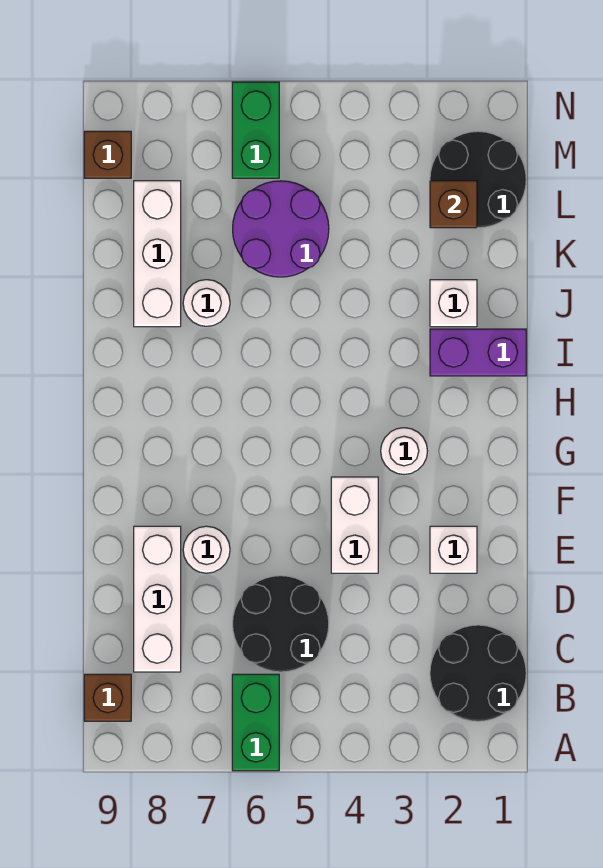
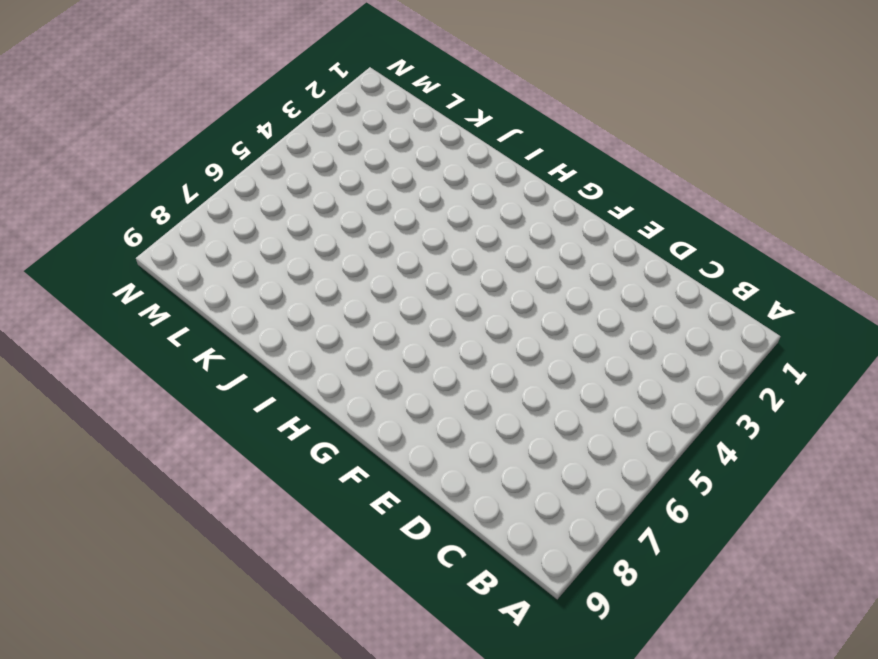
none -> green 1x2 brick [232,674,279,771]
none -> black 2x2 round brick [430,625,526,721]
none -> brown 1x1 brick [84,674,131,721]

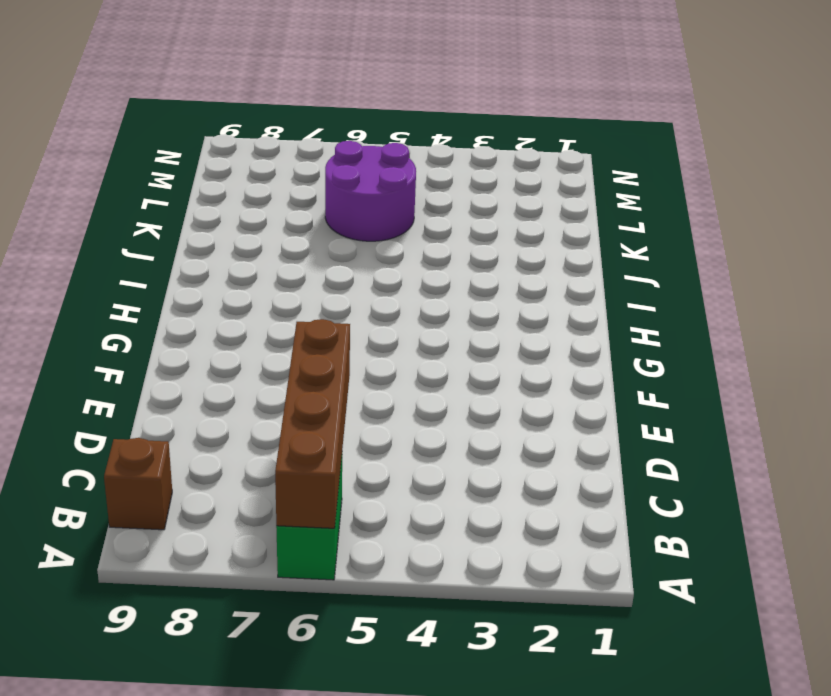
brown 1x4 brick [275,319,350,528] -> none
none -> black 2x2 round brick [430,625,526,721]
none -> black 2x2 round brick [233,576,329,672]
none -> white 1x3 brick [134,526,181,672]

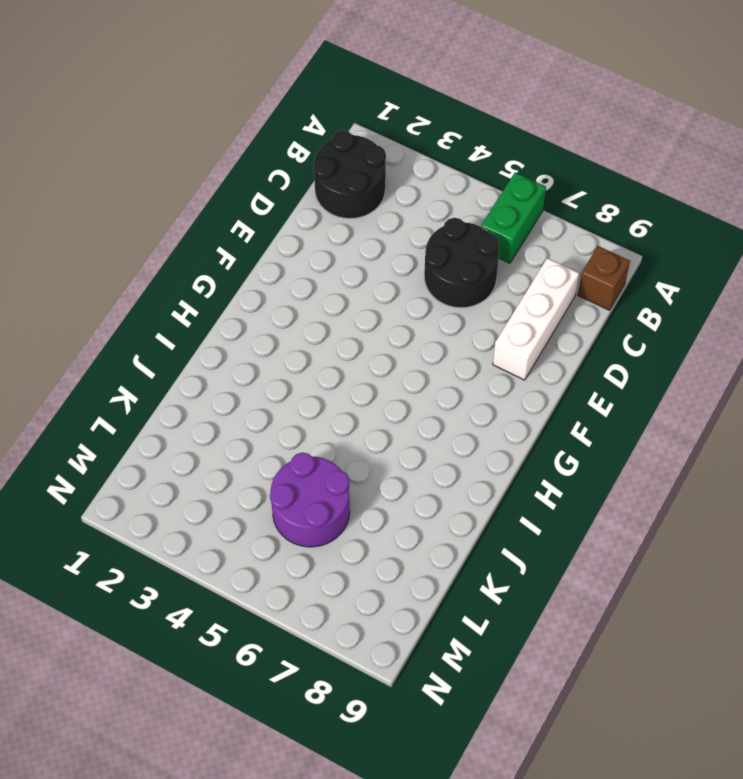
none -> white 1x1 brick [430,526,477,573]
none -> white 1x2 brick [331,477,378,573]
none -> white 1x1 round brick [183,526,230,573]

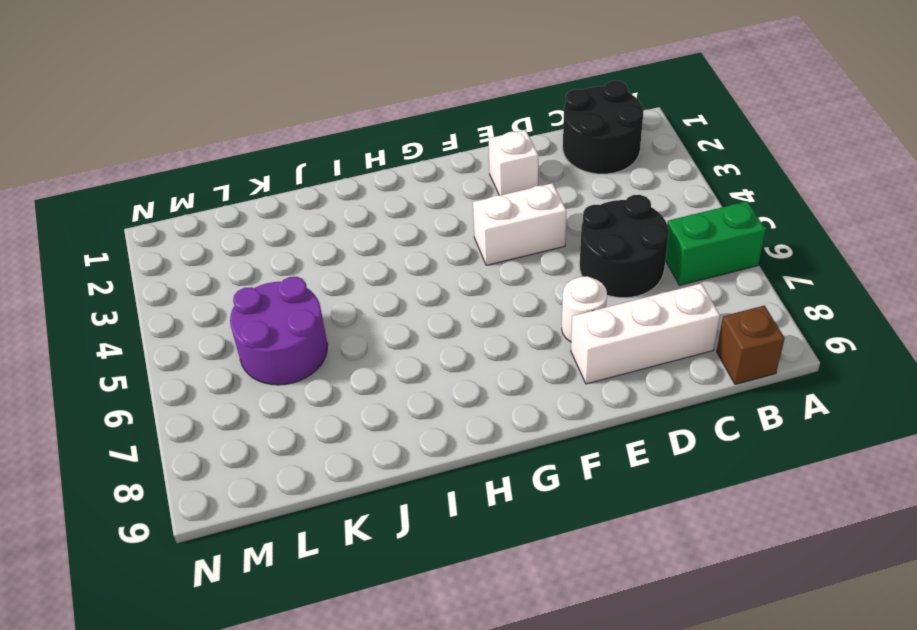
none -> white 1x1 round brick [381,428,427,475]
none -> purple 1x2 brick [430,329,526,376]
none -> white 1x1 brick [430,280,477,327]

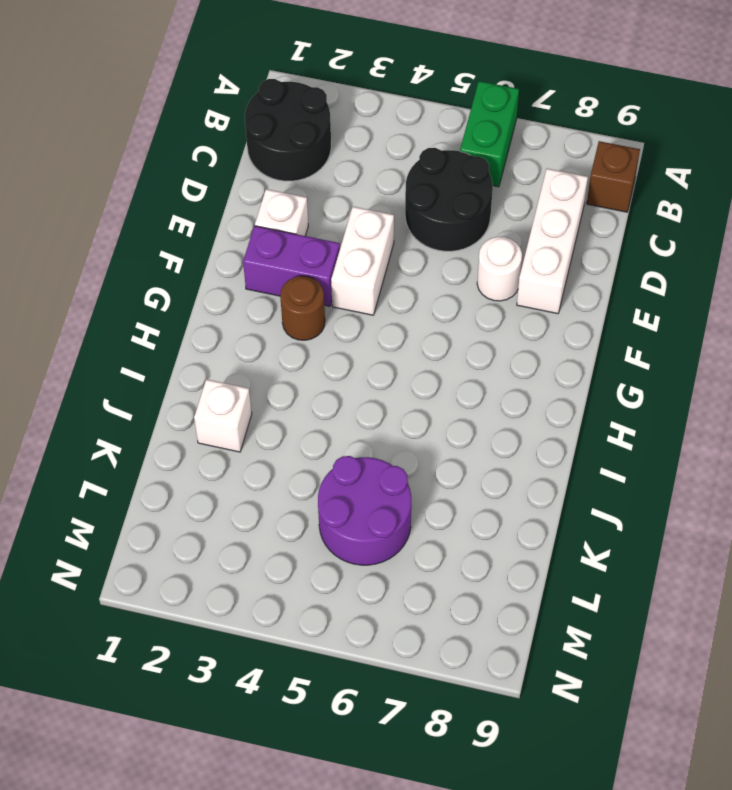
purple 1x2 brick [243,226,340,306] -> purple 1x2 brick moved to [430,329,526,376]
brown 1x1 round brick [280,276,325,340] -> white 1x1 round brick [381,428,427,475]
none -> white 1x1 round brick [183,280,230,326]
none -> white 1x3 brick [134,181,181,327]
none -> black 2x2 round brick [430,131,526,228]

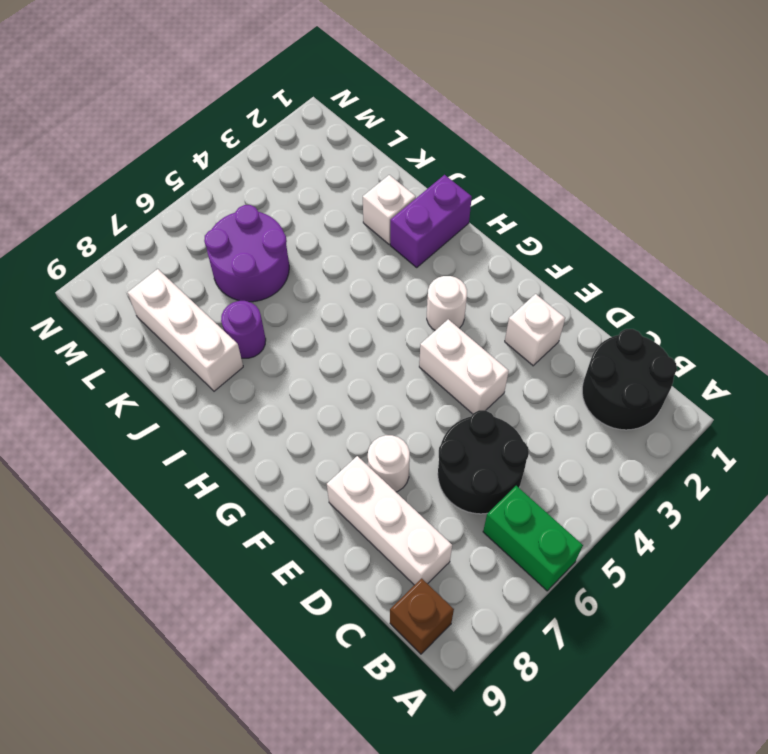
purple 1x1 round brick [221,301,266,358] -> white 1x1 round brick [183,280,230,326]
none -> black 2x2 round brick [430,131,526,228]
none -> green 1x2 brick [232,82,279,178]
none -> brown 1x1 brick [84,131,131,178]

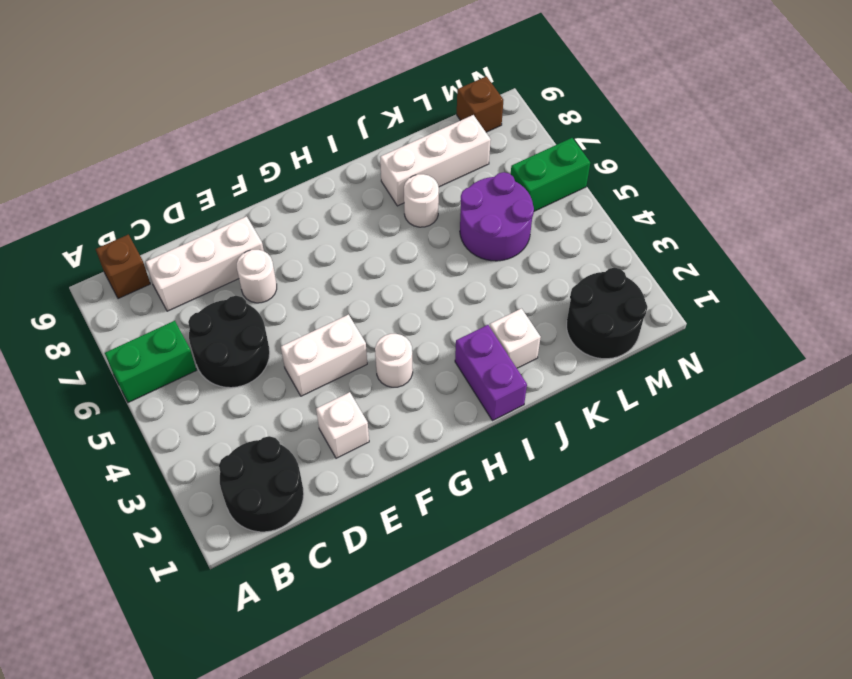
none -> brown 1x1 brick [430,181,477,228]

